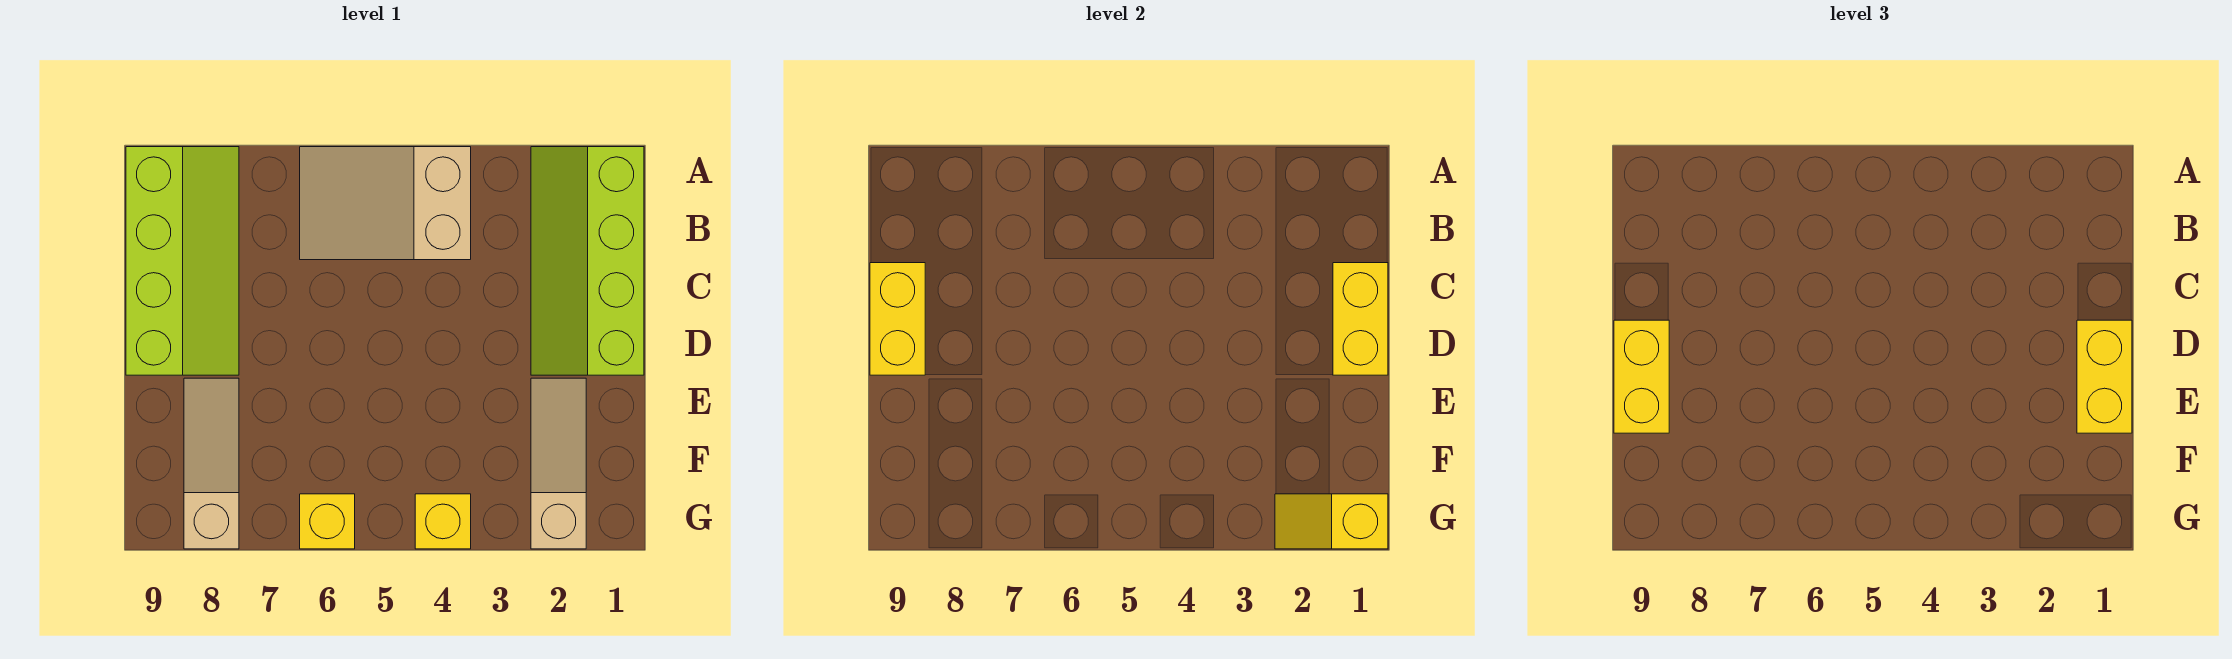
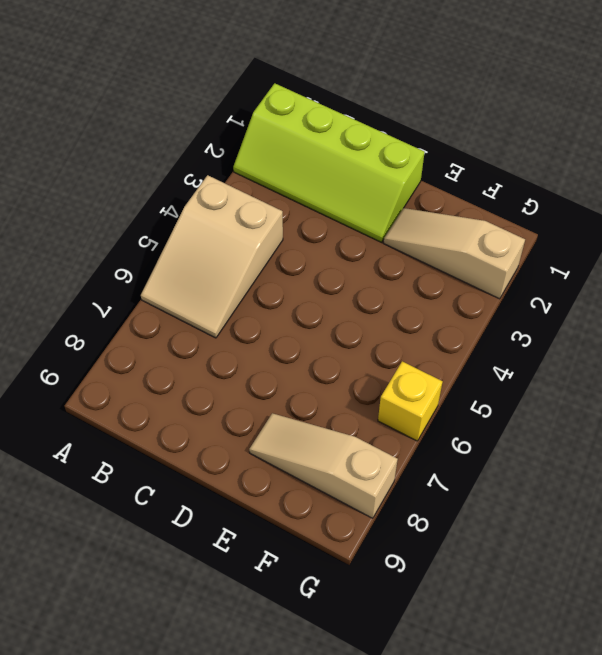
none -> lime 2x4 slope [126,147,239,375]
none -> yellow 1x1 brick [415,494,471,549]
none -> yellow 1x2 brick [1333,263,1388,375]

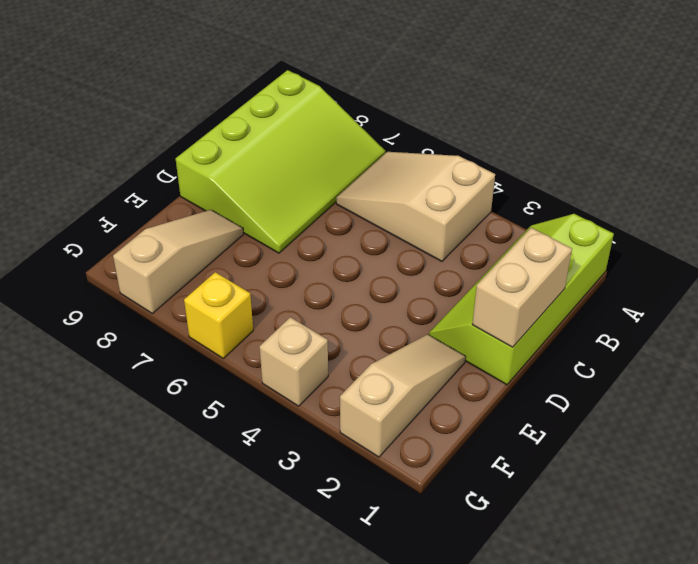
lime 3x4 slope [176,70,386,253] -> lime 2x4 slope [126,147,239,375]
tan 1x2 brick [472,228,572,347] -> yellow 1x2 brick [1333,263,1388,375]
tan 1x1 brick [260,317,328,406] -> yellow 1x1 brick [415,494,471,549]
none -> yellow 1x2 brick [870,263,925,375]
none -> yellow 1x2 slope [1275,494,1388,549]
none -> yellow 1x2 brick [2077,320,2132,433]

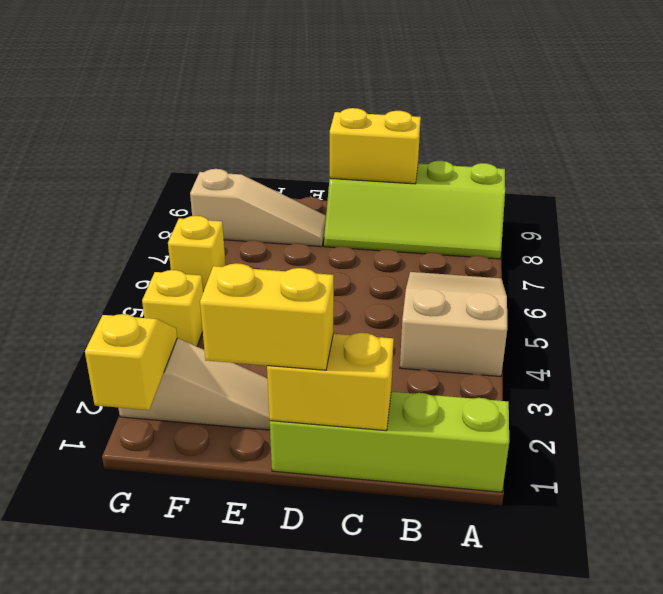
none -> yellow 1x2 brick [1614,320,1669,433]

